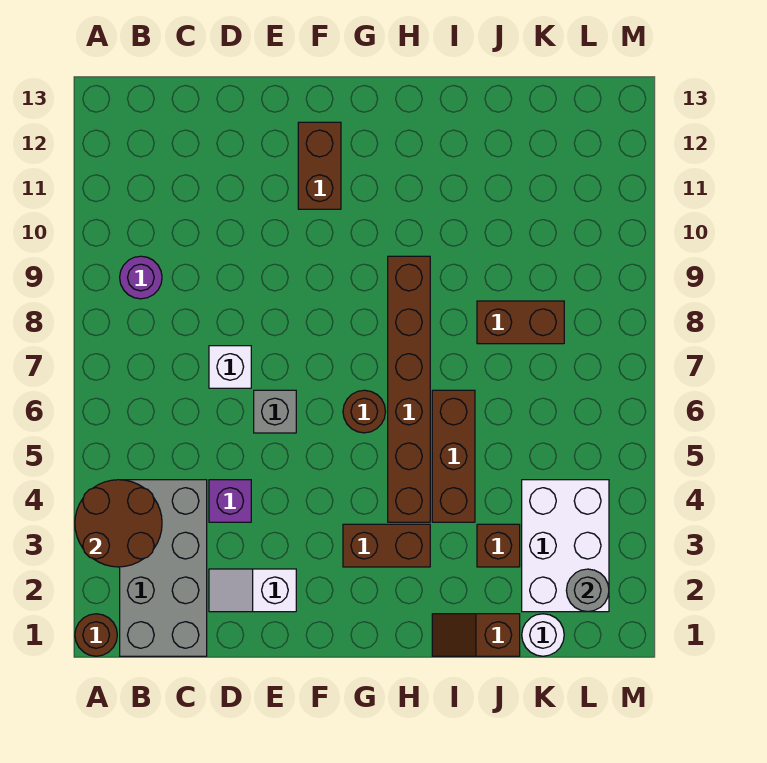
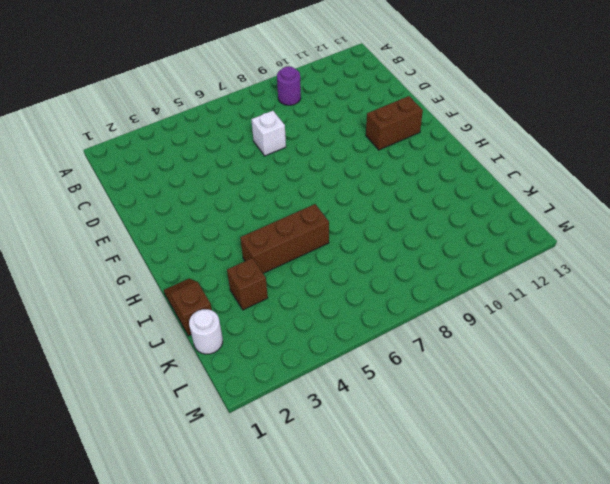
none -> brown 1x1 round brick [75,614,117,656]
none -> grey 2x4 brick [120,480,207,656]
none -> white 1x2 slope [209,569,296,612]

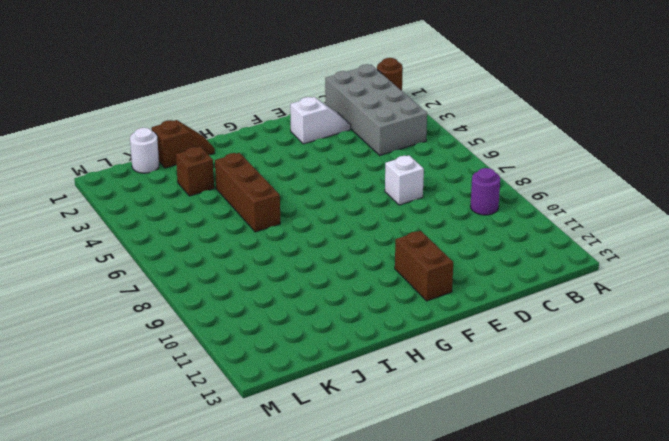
none -> purple 1x1 brick [209,480,251,522]
none -> grey 1x1 brick [254,390,296,433]
none -> brown 1x2 brick [343,524,430,567]

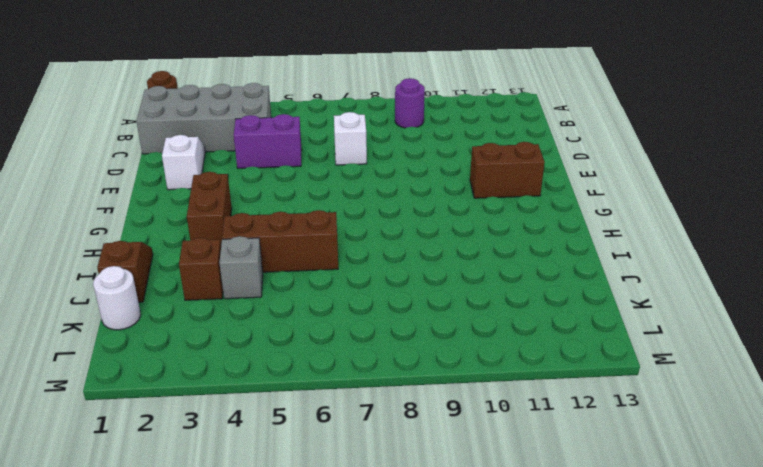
purple 1x2 brick [234,114,302,168] -> purple 1x1 brick [209,480,251,522]
grey 1x1 brick [219,236,263,299] -> grey 1x1 brick moved to [254,390,296,433]
none -> brown 1x1 round brick [343,390,386,433]
none -> brown 1x6 brick [388,256,430,522]
none -> brown 1x2 brick [477,301,564,344]

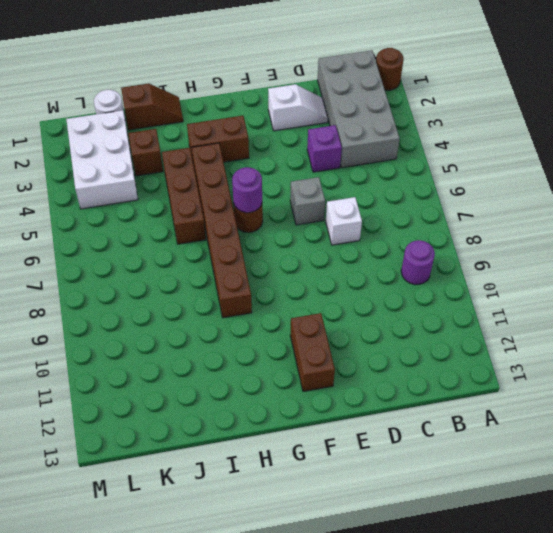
purple 1x1 round brick [232,167,262,213] -> none
none -> brown 1x2 brick [477,301,564,344]
none -> brown 2x2 round brick [75,480,162,567]
none -> grey 1x1 round brick [566,569,609,612]

